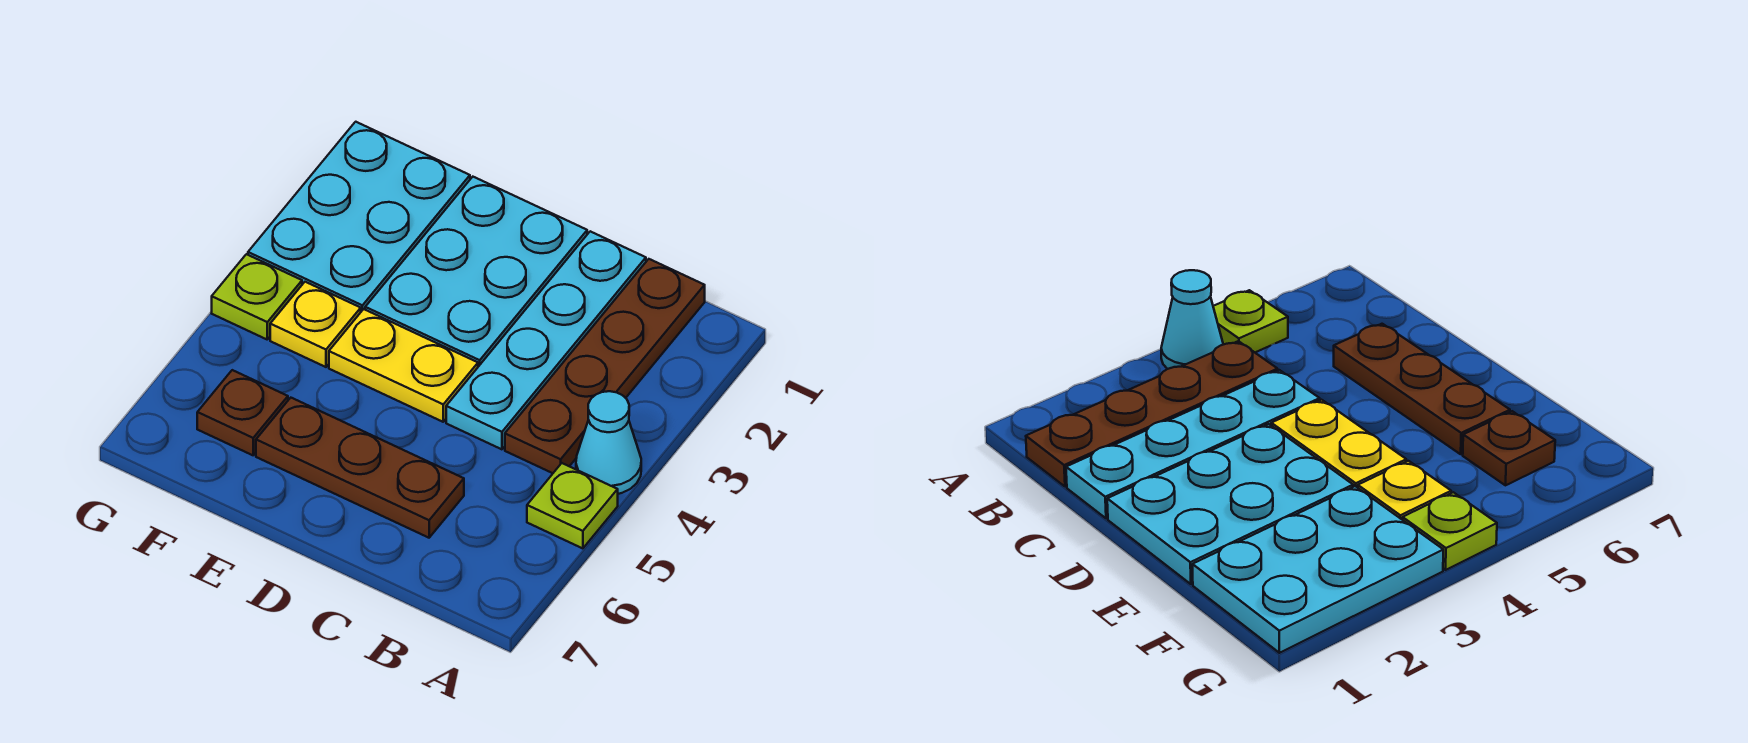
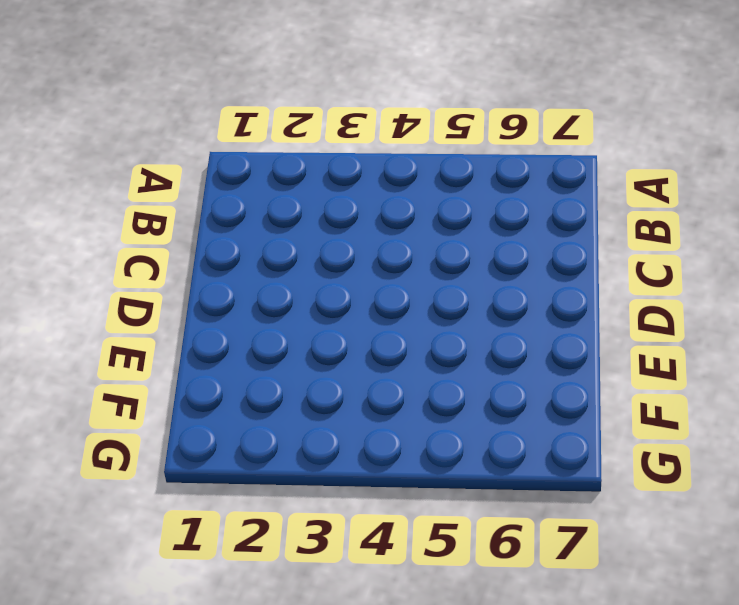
none -> cyan 1x1 cone [576,391,641,494]
none -> lime 1x1 plate [527,463,618,548]

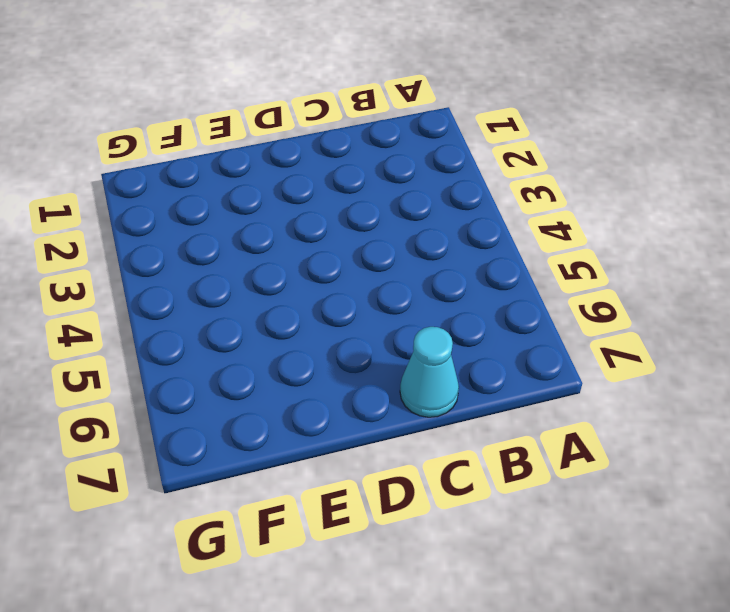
cyan 1x1 cone [400,327,459,417] -> cyan 1x1 cone moved to [576,391,641,494]
none -> lime 1x1 plate [527,463,618,548]
none -> brown 1x4 plate [505,259,705,473]

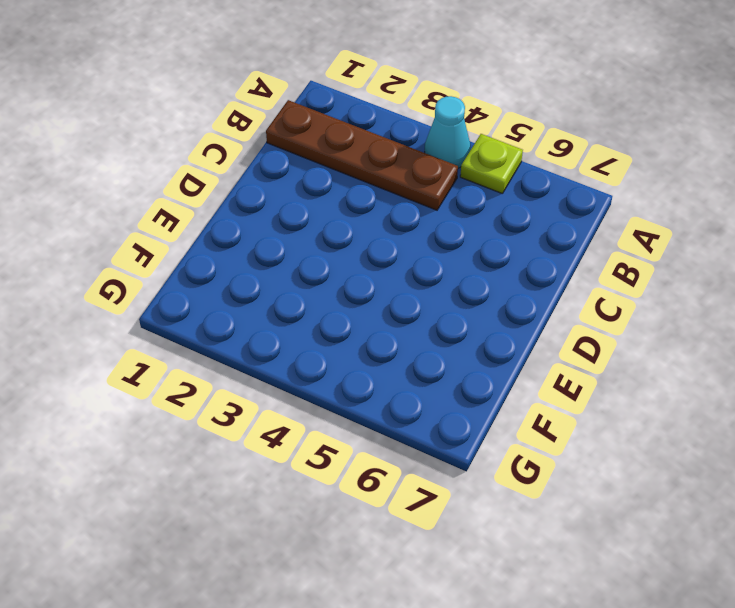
none -> cyan 1x4 plate [446,231,646,449]
none -> brown 1x3 plate [256,398,464,538]

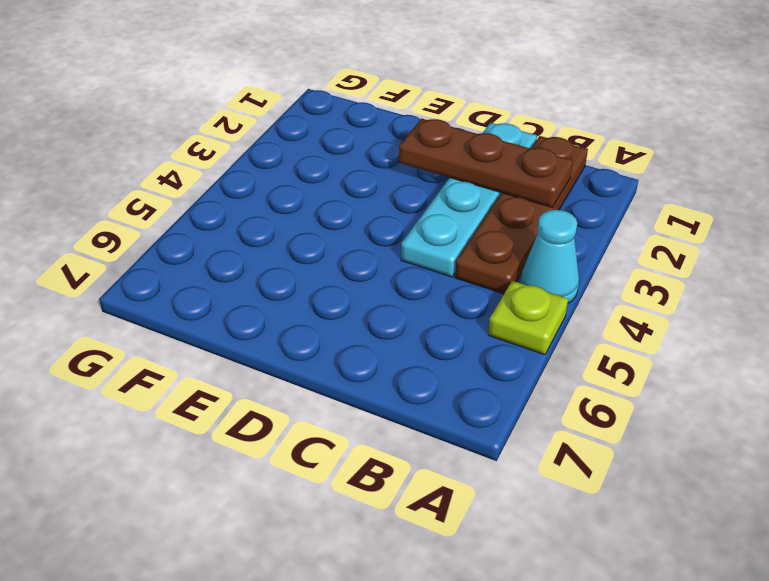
brown 1x3 plate [399,119,573,207] -> brown 1x3 plate moved to [256,398,464,538]
none -> cyan 2x3 plate [365,177,587,367]
none -> yellow 1x2 plate [329,309,478,422]

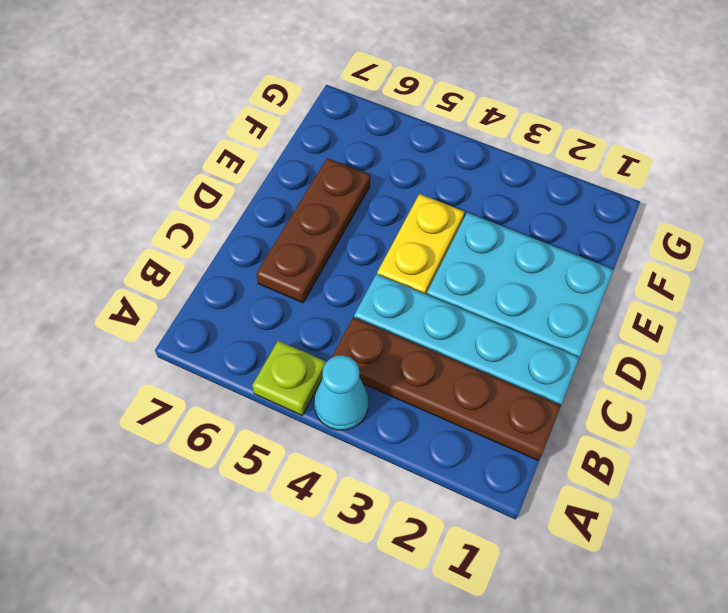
none -> cyan 2x3 plate [248,122,470,311]
none -> yellow 1x1 plate [270,282,361,367]

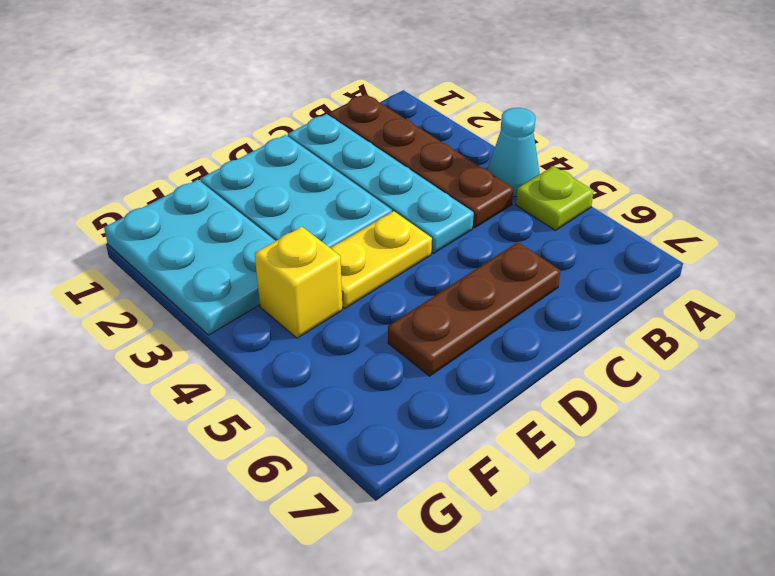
yellow 1x1 brick [255,227,342,338] -> yellow 1x1 plate [270,282,361,367]
none -> brown 1x1 plate [197,370,288,455]
none -> lime 1x1 plate [212,254,302,339]

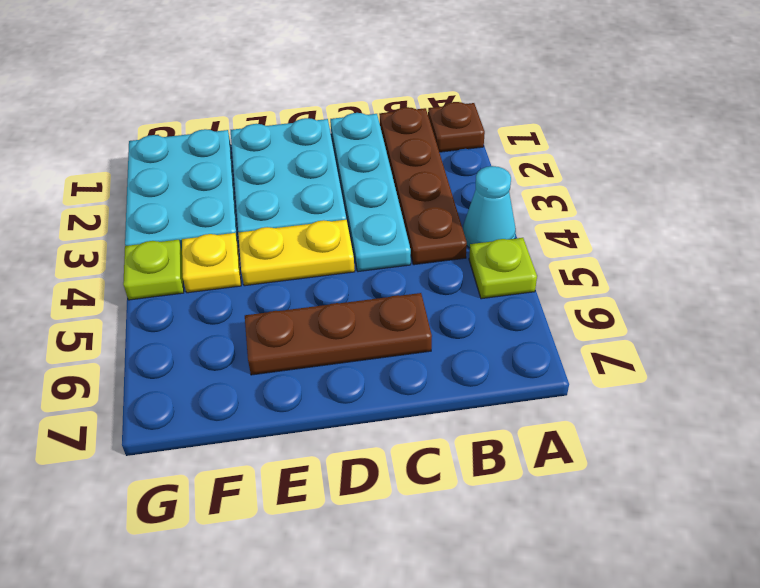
brown 1x1 plate [428,102,485,152] -> brown 1x1 plate moved to [197,370,288,455]

